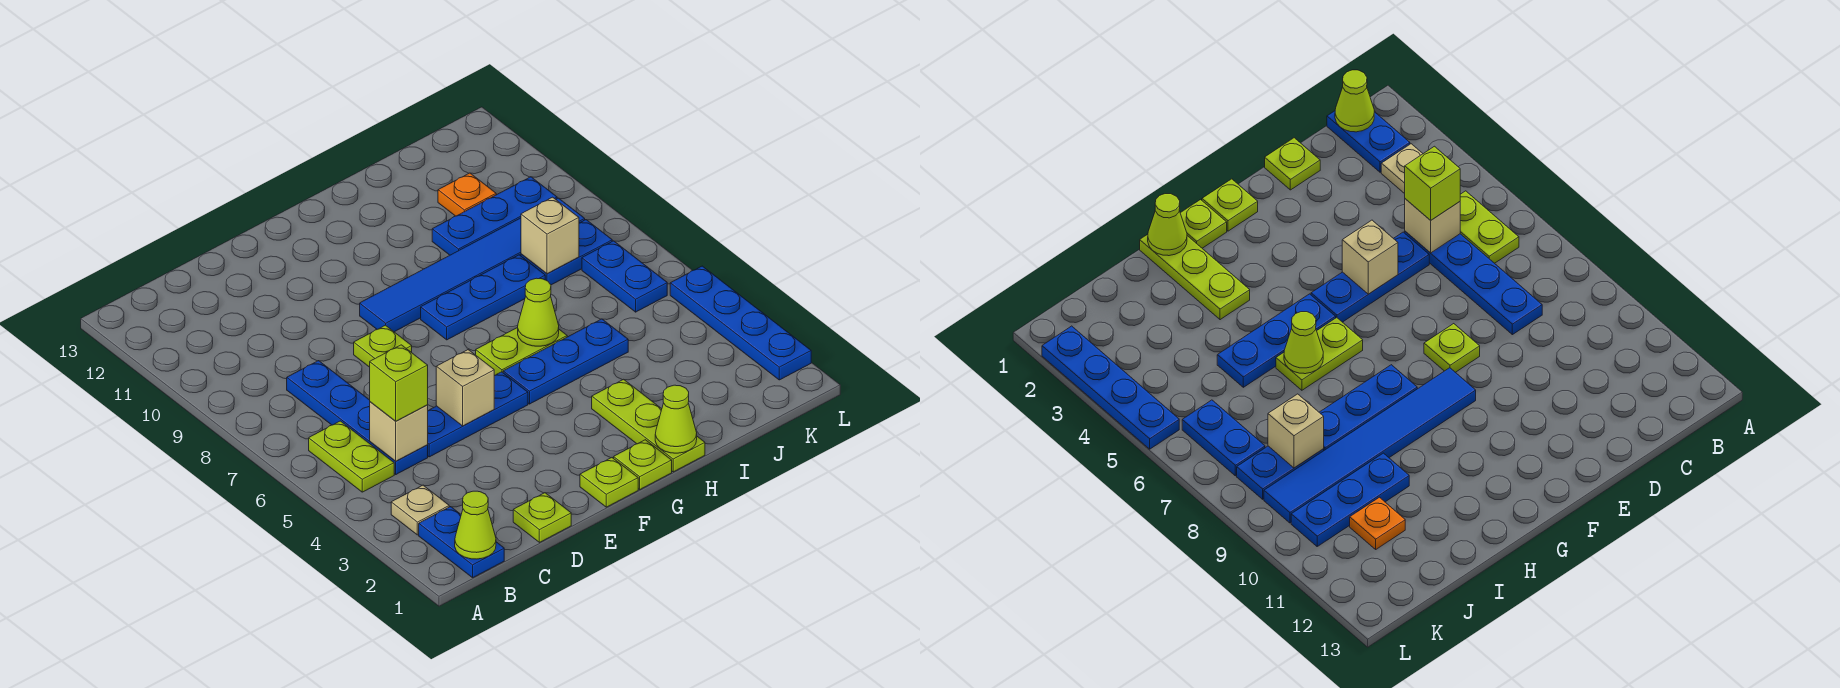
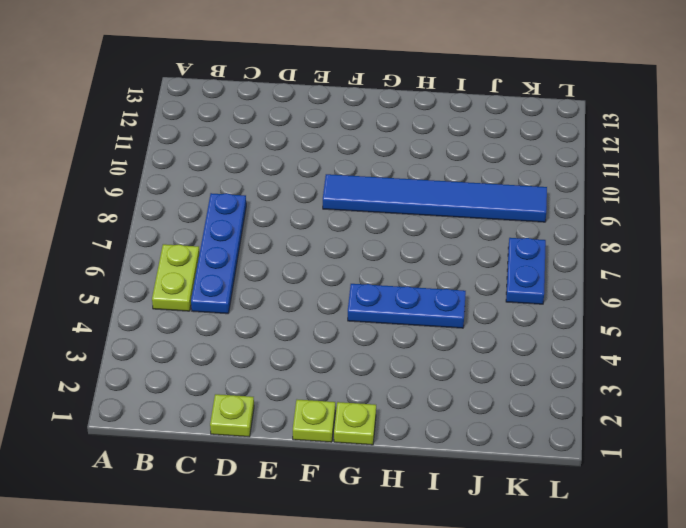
none -> blue 1x2 plate [419,507,504,578]
none -> tan 1x1 plate [391,485,449,535]
none -> blue 1x3 plate [428,372,528,457]

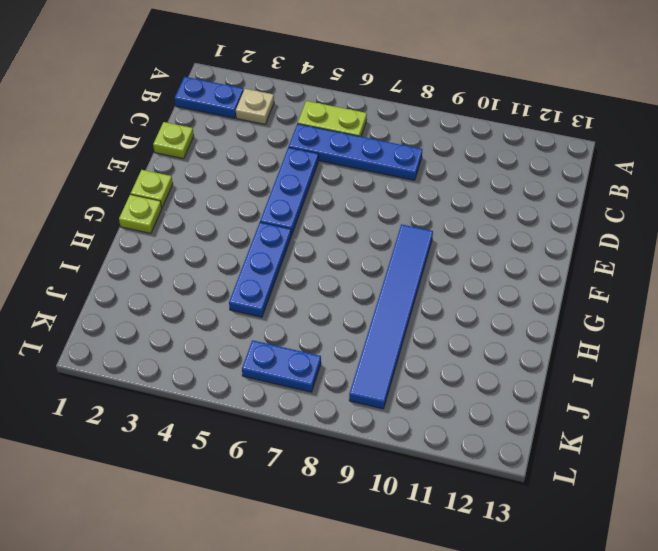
none -> lime 1x1 plate [354,325,412,367]
none -> lime 1x2 plate [476,327,567,376]
none -> blue 1x3 plate [421,255,545,340]

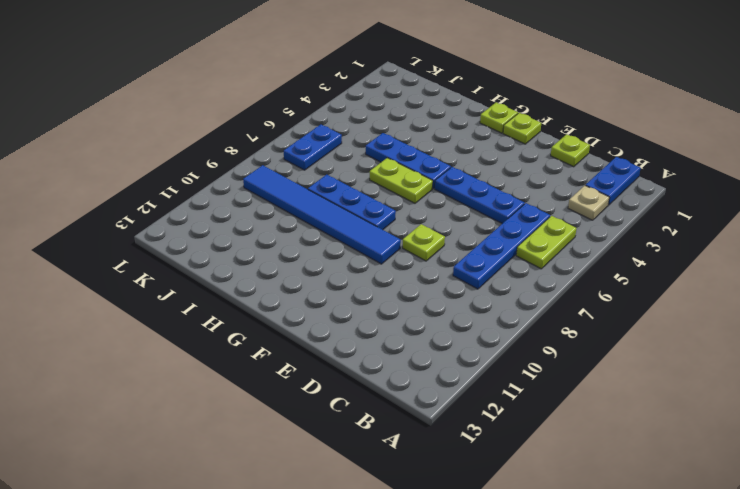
none -> lime 1x3 plate [592,379,705,472]
none -> blue 1x3 plate [432,177,557,255]
none -> blue 1x2 plate [521,220,612,285]

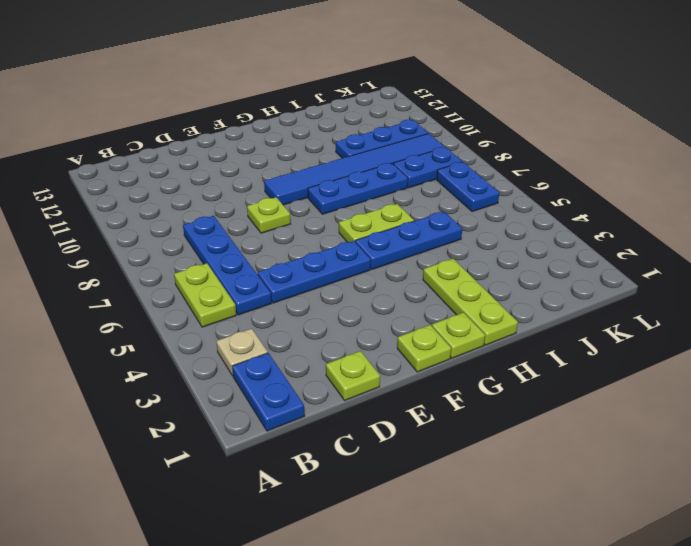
none -> orange 1x1 plate [438,173,496,216]
none -> blue 1x4 plate [670,266,811,380]
none -> lime 1x1 cone [455,491,496,559]

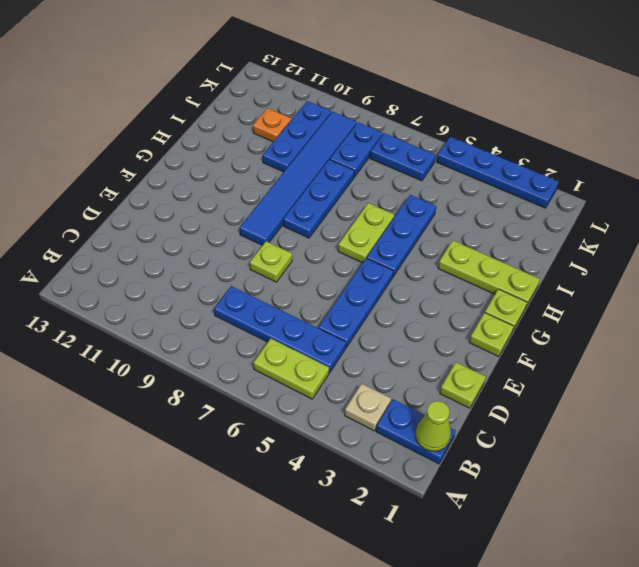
none -> tan 1x1 brick [370,402,428,461]
none -> tan 1x1 brick [436,350,494,426]
none -> lime 1x1 cone [655,385,697,453]

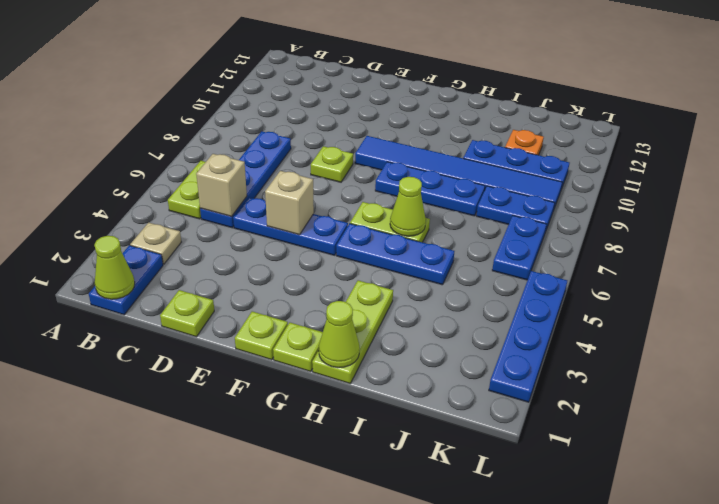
none -> tan 1x1 brick [521,197,579,274]
none -> lime 1x1 brick [370,345,428,421]

